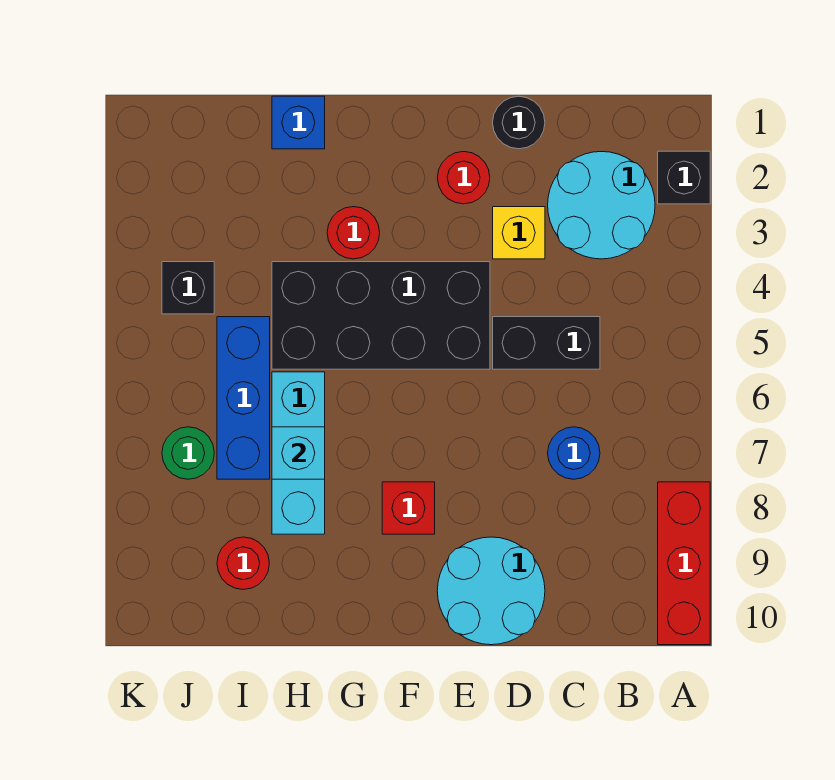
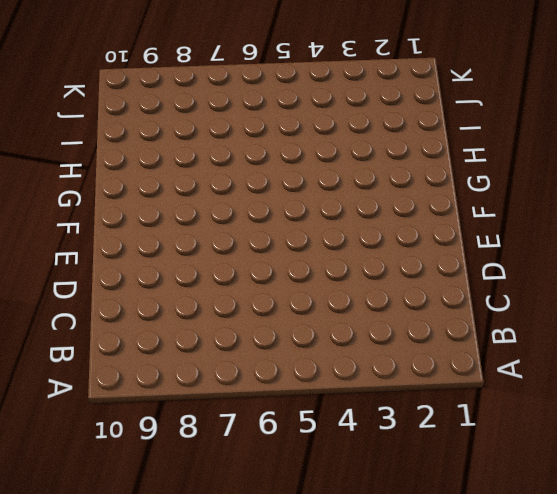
none -> black 1x1 brick [658,151,710,204]
none -> red 1x3 brick [658,482,710,645]
none -> cyan 2x2 round brick [548,152,655,259]

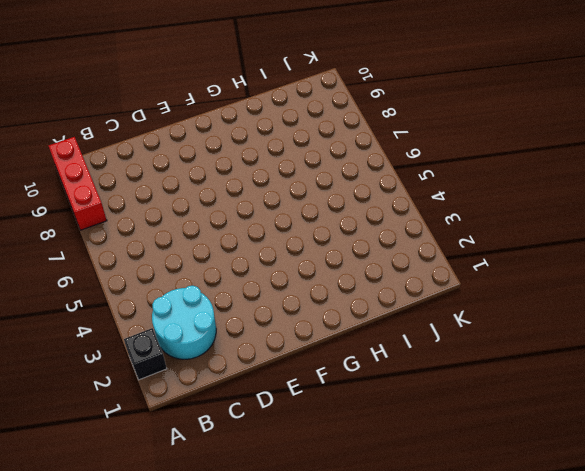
none -> black 1x2 brick [493,317,600,369]
none -> blue 1x1 round brick [548,427,600,479]
none -> black 1x1 round brick [493,96,545,149]

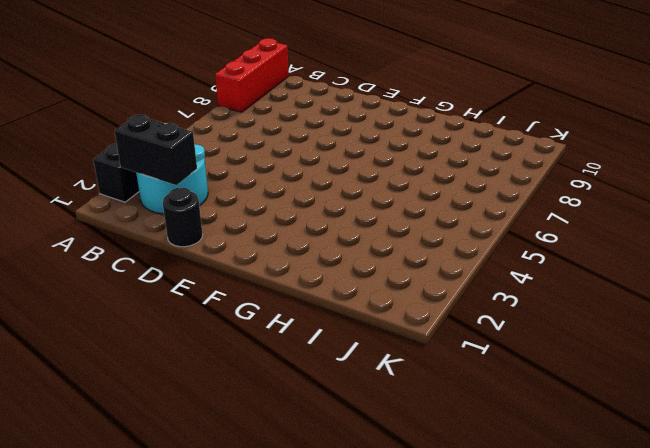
black 1x2 brick [114,115,197,185] -> black 1x2 brick moved to [493,317,600,369]
none -> blue 1x1 round brick [548,427,600,479]
none -> yellow 1x1 brick [493,207,545,259]
none -> cyan 2x2 round brick [437,537,545,645]

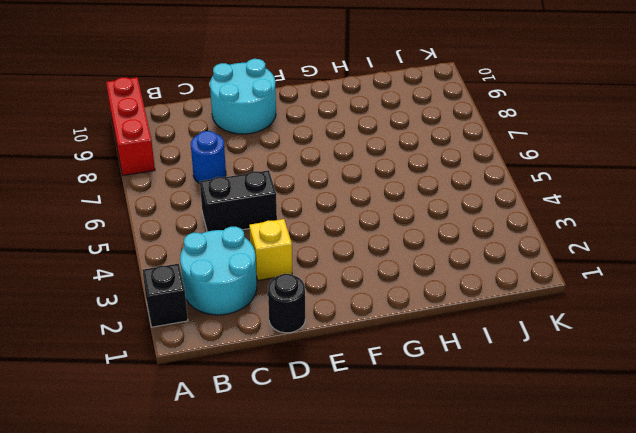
none -> red 1x1 round brick [437,152,490,204]
none -> black 2x4 brick [272,262,490,369]
none -> red 1x1 brick [382,482,435,534]

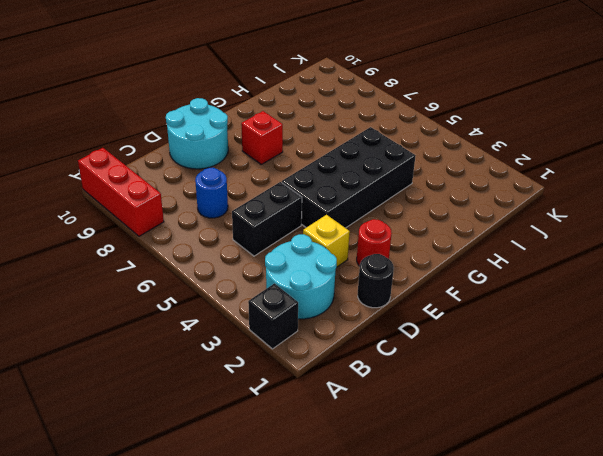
none -> red 1x1 round brick [327,207,380,259]
none -> blue 1x1 brick [272,96,325,149]
none -> cyan 1x3 brick [272,372,325,534]

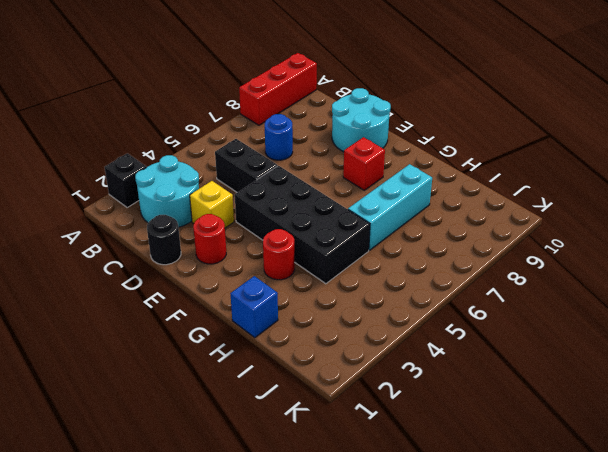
none -> blue 1x3 brick [217,317,270,479]
none -> red 1x1 round brick [217,537,269,590]
none -> black 1x1 brick [162,262,214,314]

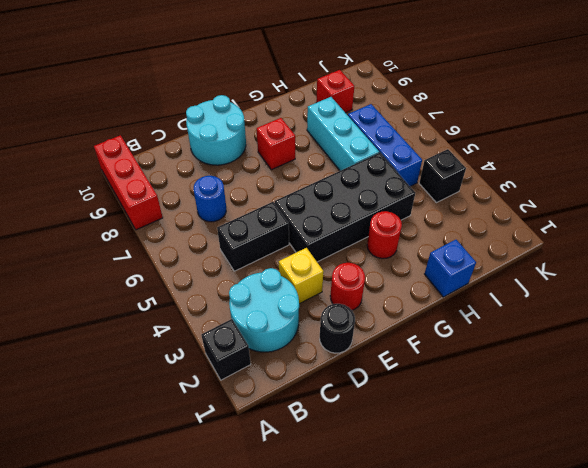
red 1x1 brick [316,70,354,113] -> red 1x1 round brick [217,537,269,590]
none -> green 1x1 round brick [162,427,214,479]
none -> cyan 1x1 brick [272,427,325,479]

